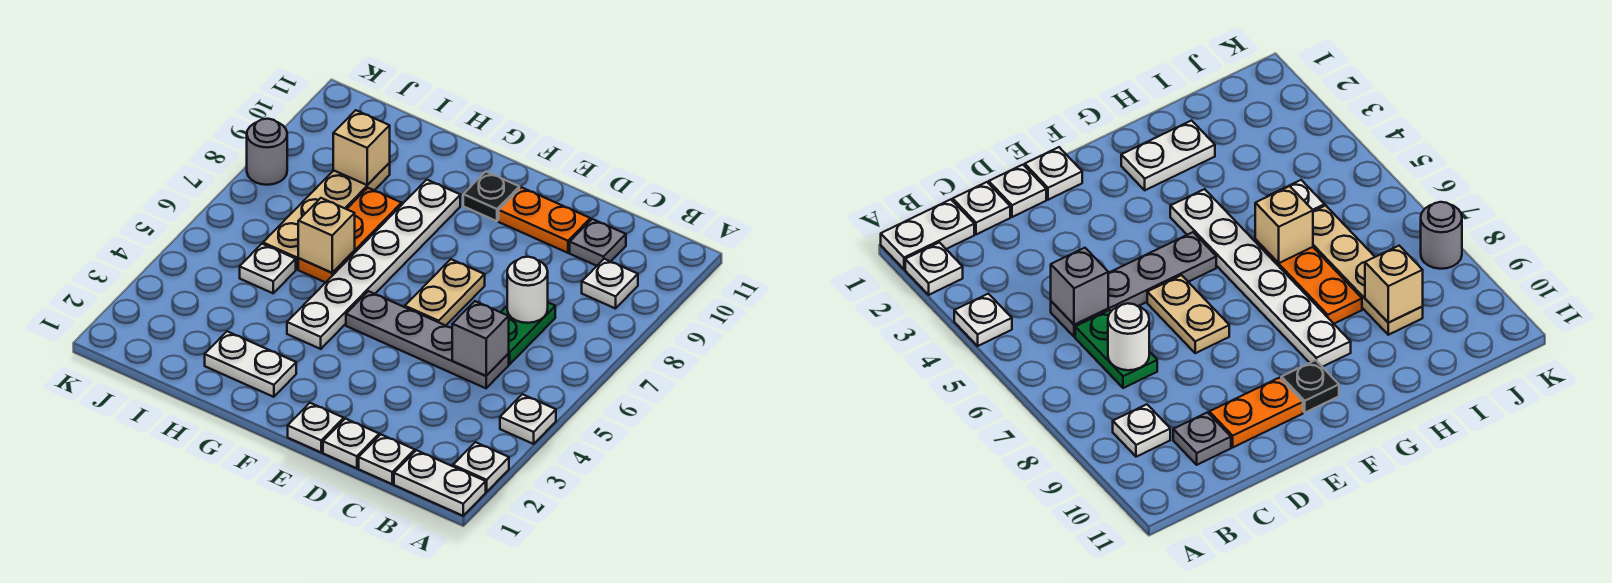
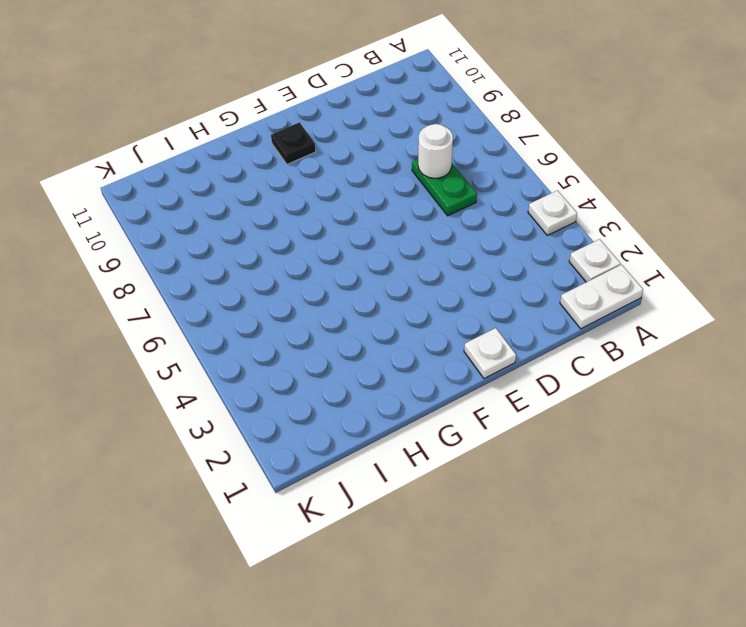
none -> white 1x1 plate [582,259,638,309]
none -> white 1x1 plate [359,435,415,484]
none -> grey 1x4 plate [346,291,509,388]

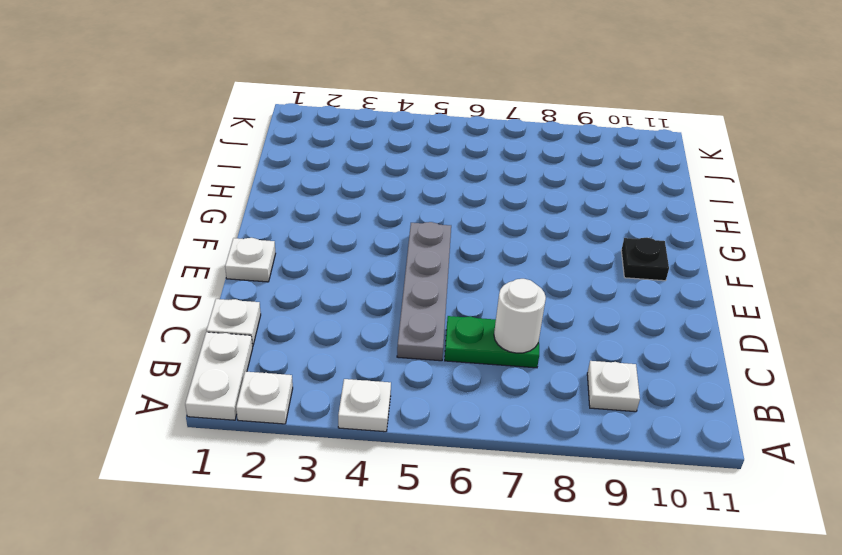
none -> grey 1x1 plate [570,219,626,266]
none -> white 1x1 plate [323,419,379,468]
none -> orange 1x2 plate [499,187,590,253]

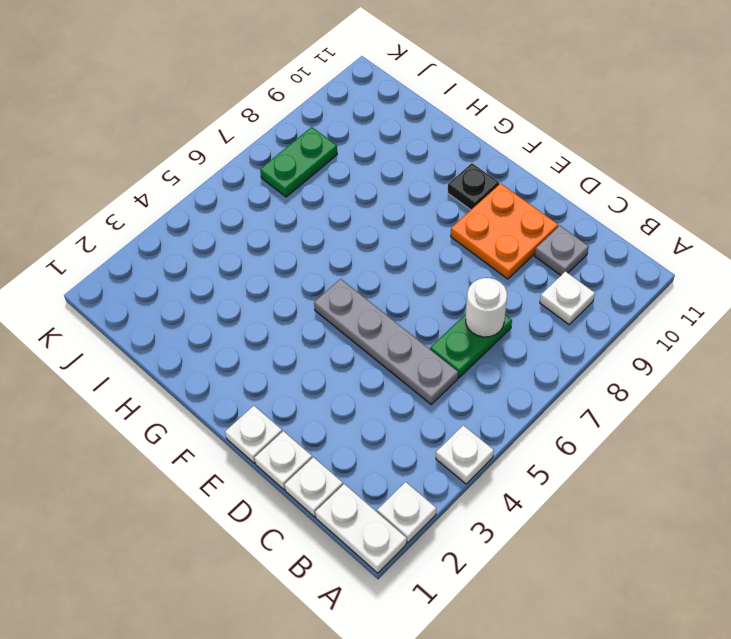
orange 2x2 plate [451,184,558,279] -> orange 1x2 plate [499,187,590,253]
green 1x2 plate [260,127,337,197] -> none
none -> tan 1x2 plate [405,259,485,326]
none -> white 1x2 plate [205,331,296,397]
none -> white 1x6 plate [287,180,460,349]

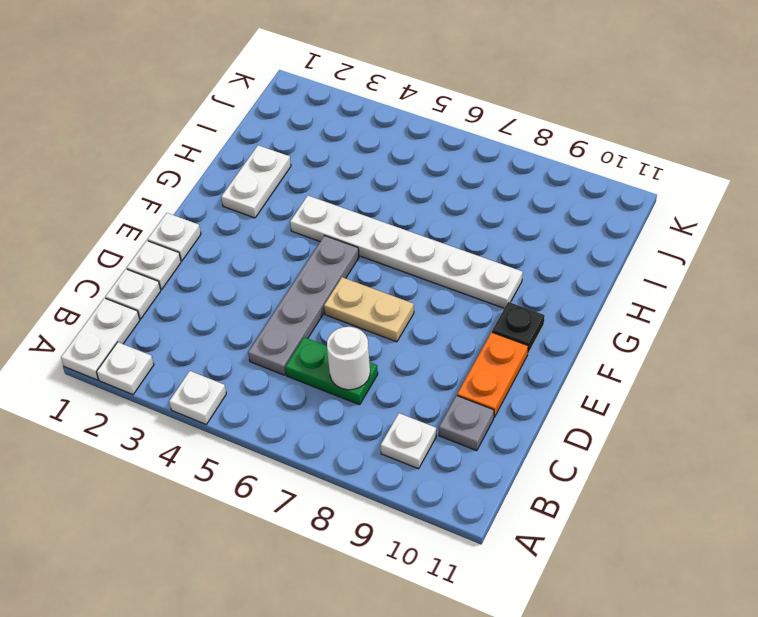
none -> orange 1x3 plate [298,188,402,282]
none -> white 1x1 plate [240,244,296,293]
none -> tan 1x4 plate [263,163,390,269]

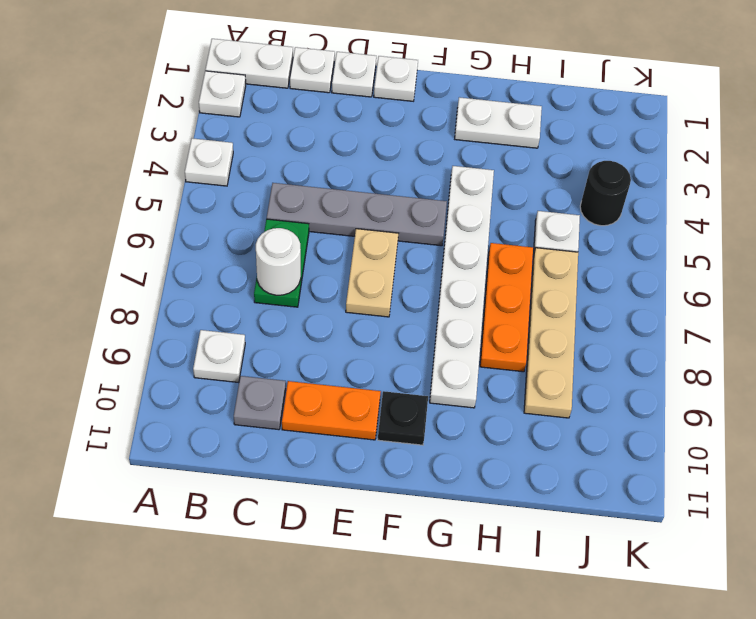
black 1x1 round brick [580,161,631,226] -> none
none -> grey 1x1 round brick [247,119,287,185]
none -> grey 1x1 brick [452,301,509,376]
none -> tan 1x1 brick [298,198,355,273]

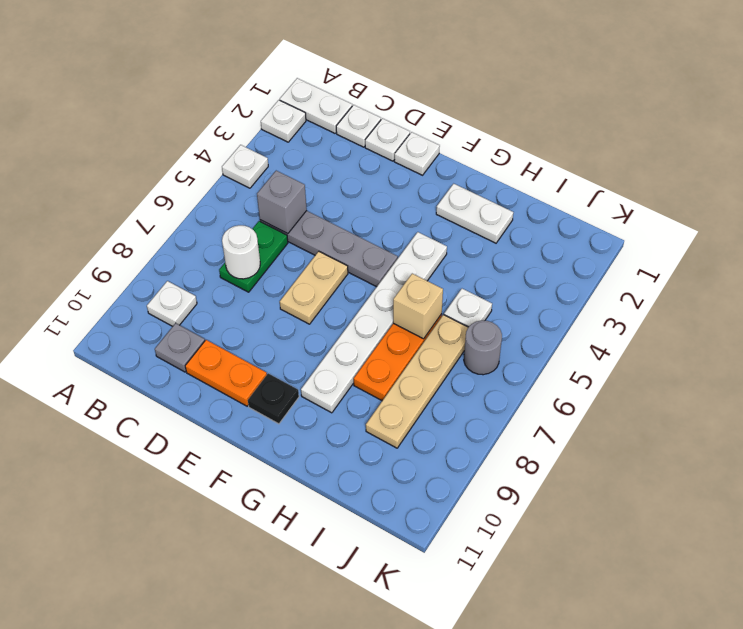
grey 1x1 round brick [464,320,502,375] -> grey 1x1 round brick moved to [247,119,287,185]
none -> tan 1x1 brick [333,110,390,185]

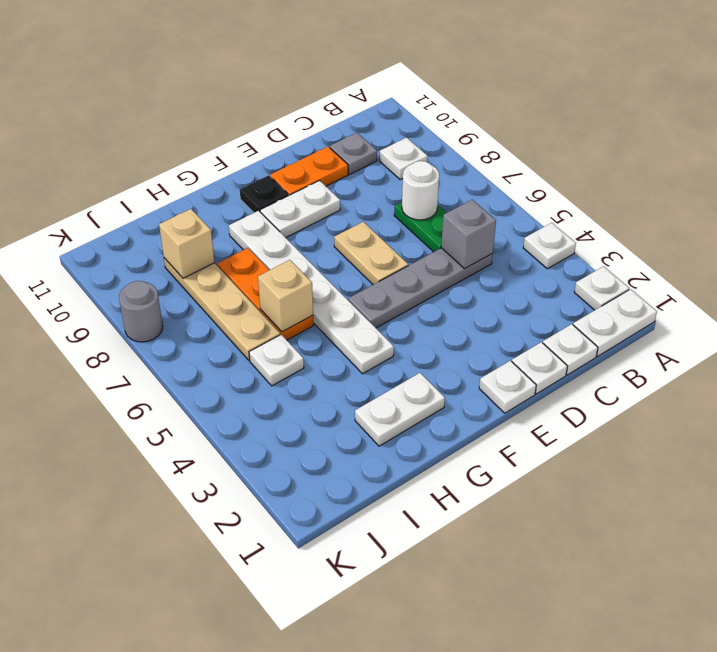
white 1x2 plate [260,181,340,238] -> none

